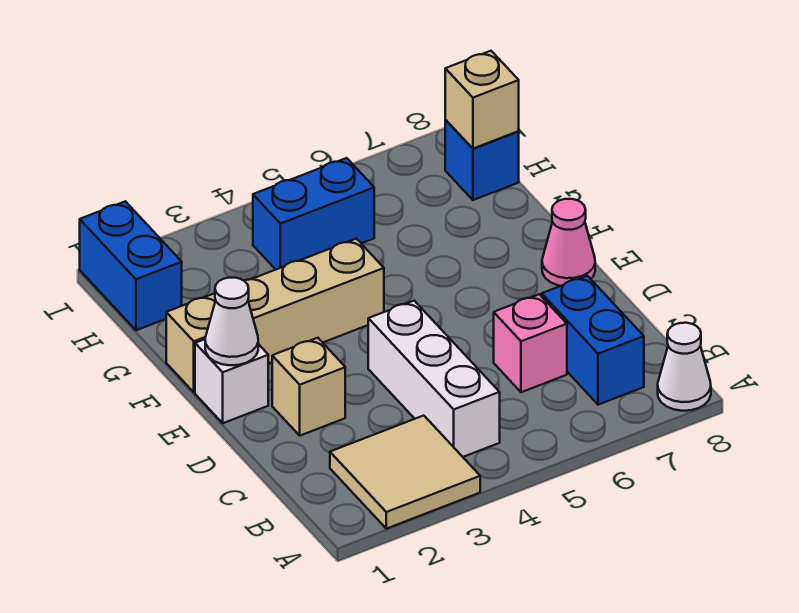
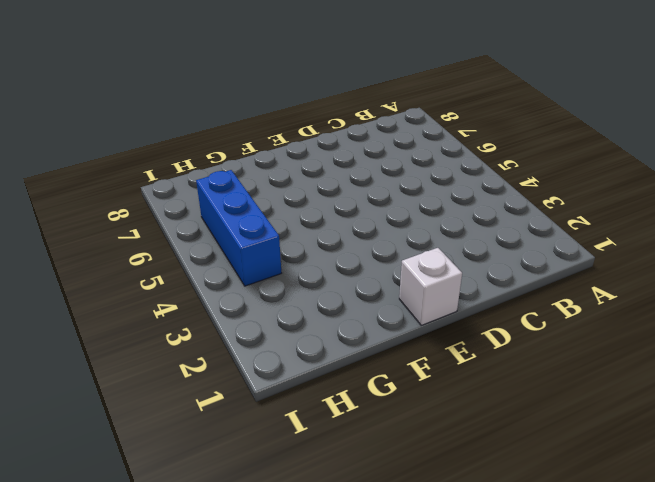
blue 1x3 brick [196,170,281,286] -> blue 1x2 brick [253,158,374,269]
none -> tan 2x2 tile [330,416,480,529]
none -> white 1x1 cone [658,323,711,411]
none -> white 1x3 brick [368,301,500,457]

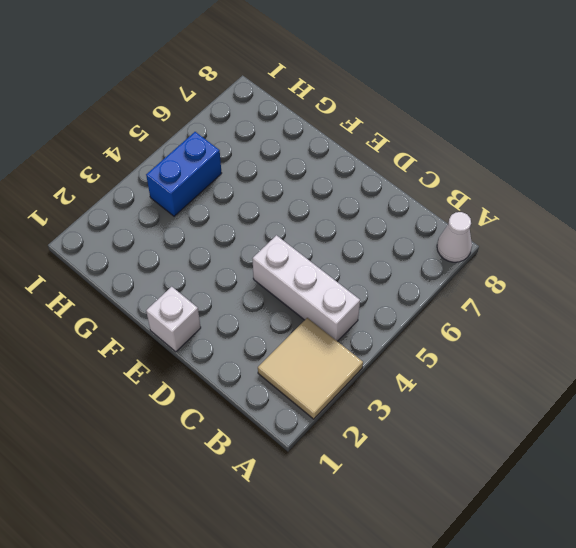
none -> blue 1x2 brick [542,276,644,405]
none -> pink 1x1 brick [494,294,567,392]
none -> tan 1x1 brick [272,338,345,436]

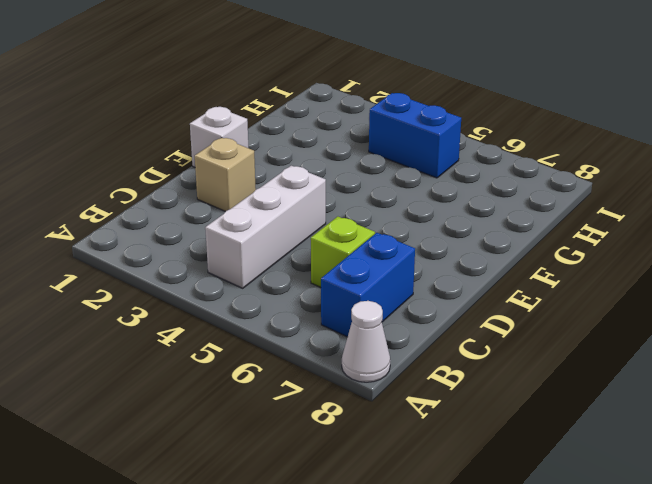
lime 1x1 brick [311,217,375,287] -> pink 1x1 brick [494,294,567,392]
none -> tan 2x2 tile [330,416,480,529]
none -> pink 1x1 cone [542,199,595,286]
none -> tan 1x4 brick [166,239,384,392]

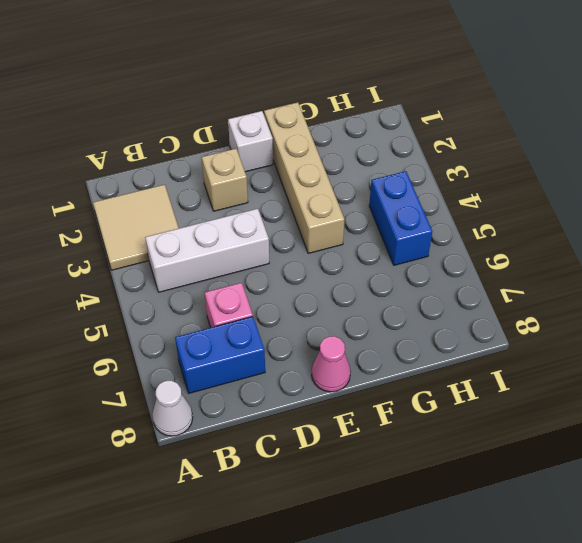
none -> blue 1x2 brick [80,201,182,330]
none -> blue 1x1 brick [445,120,519,200]
none -> white 1x1 cone [205,278,258,365]

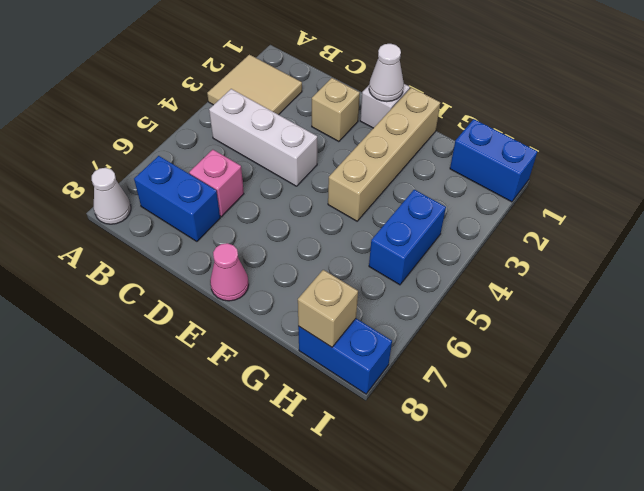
blue 1x2 brick [298,319,392,394] -> blue 1x1 brick [445,120,519,200]

